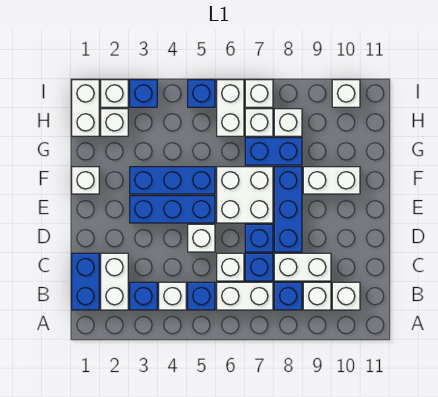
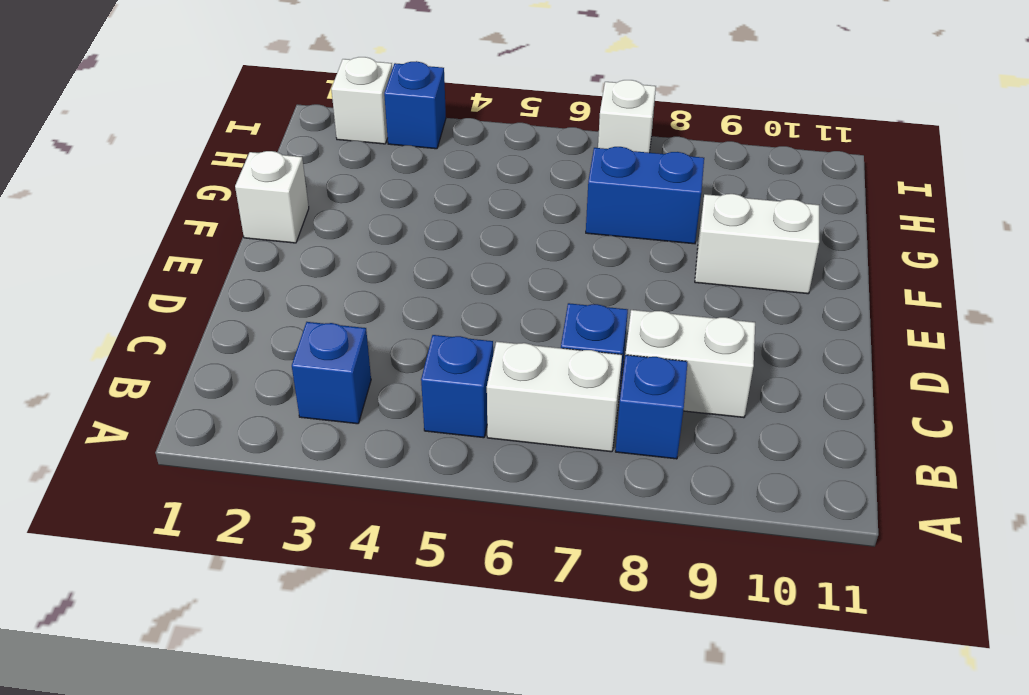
none -> blue 1x2 brick [72,253,99,310]
none -> white 1x2 brick [101,253,128,310]
none -> white 1x1 brick [159,282,186,310]
none -> white 1x1 brick [303,282,331,310]

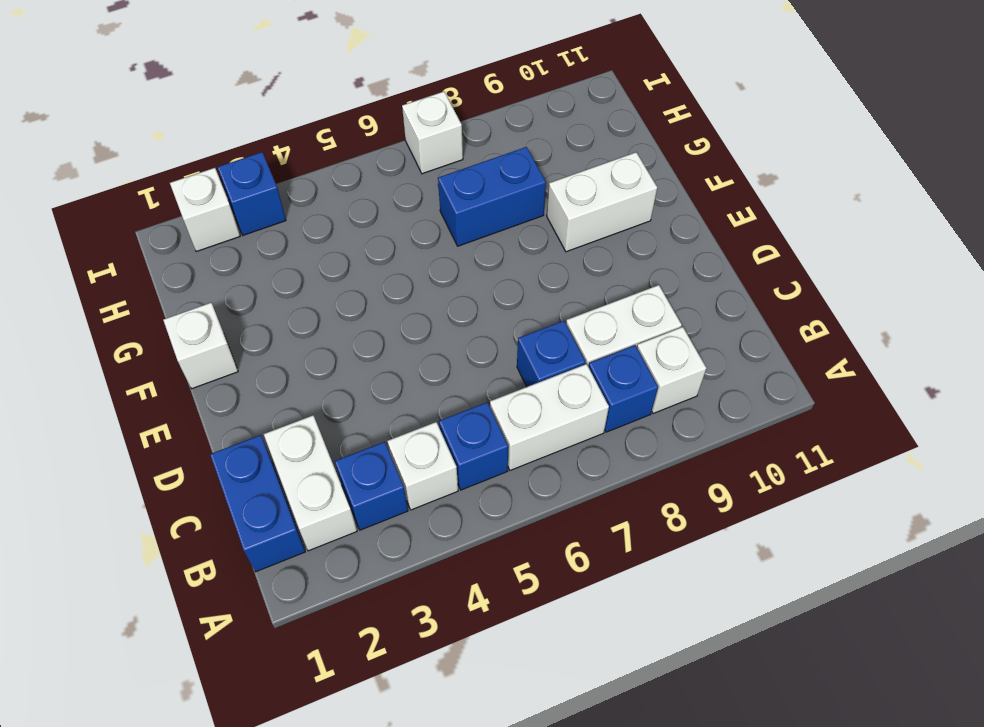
none -> white 1x1 brick [332,282,360,310]
none -> white 1x1 brick [217,253,244,281]
none -> white 1x1 brick [188,224,215,252]
none -> blue 1x1 brick [245,224,273,252]

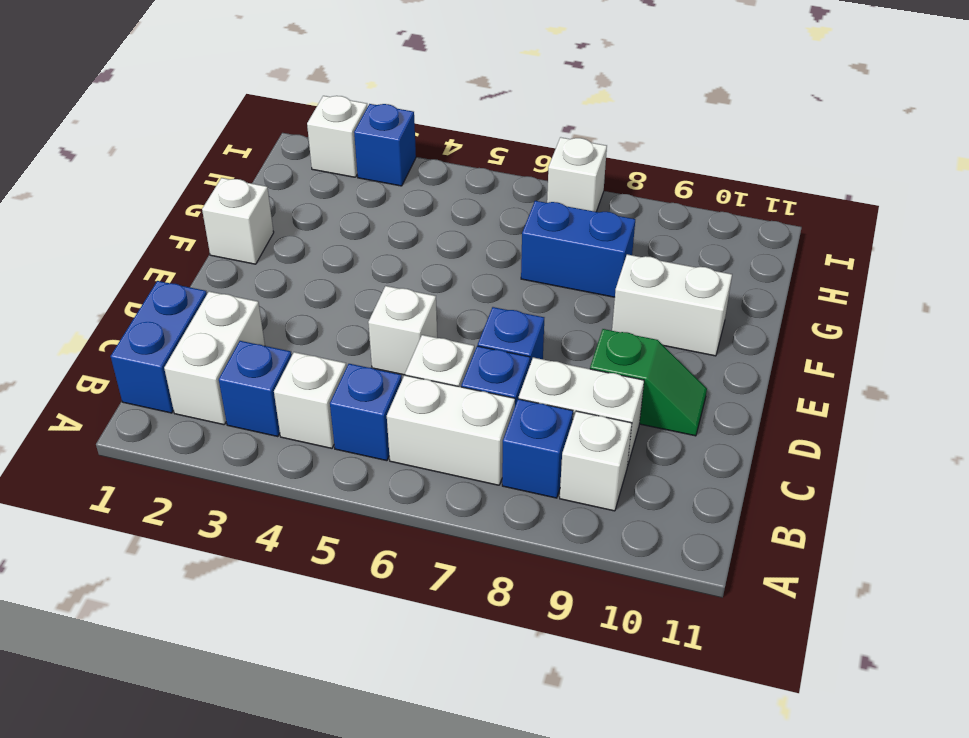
green 1x2 slope [590,329,707,436] -> none
none -> white 1x1 brick [332,282,360,310]
none -> blue 1x3 brick [274,167,302,252]
none -> blue 1x3 brick [130,196,215,223]
none -> white 2x2 brick [217,167,273,223]

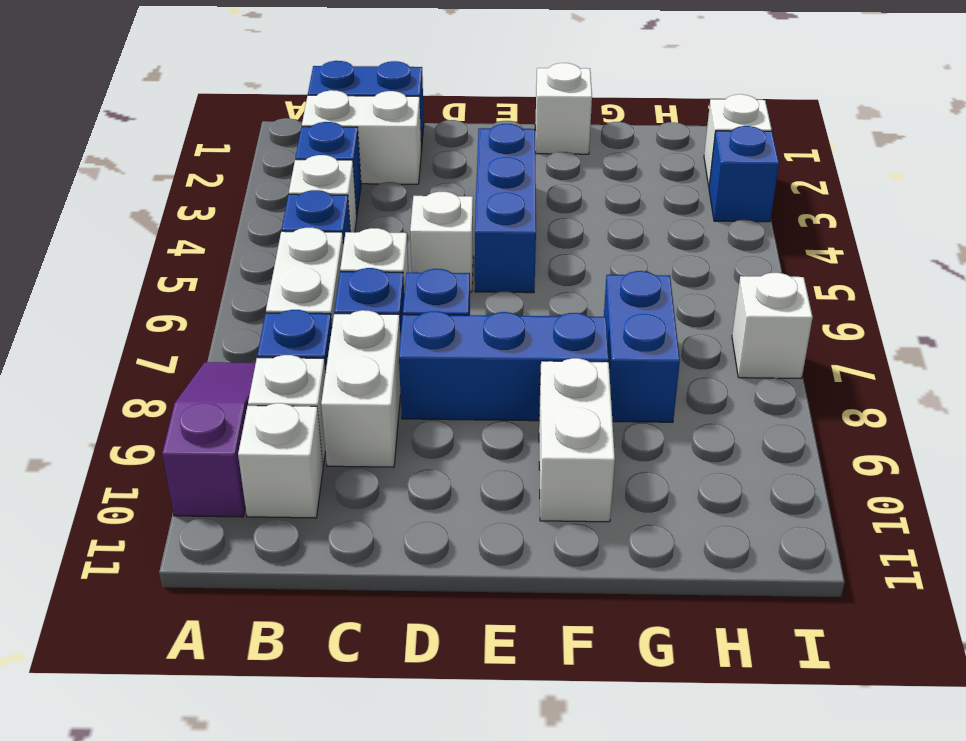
purple 1x3 slope [162,362,256,517] -> none
none -> white 2x2 brick [217,167,273,223]
none -> blue 1x3 brick [130,167,215,194]
none -> white 1x2 brick [72,80,99,136]
none -> white 1x1 brick [101,109,128,136]

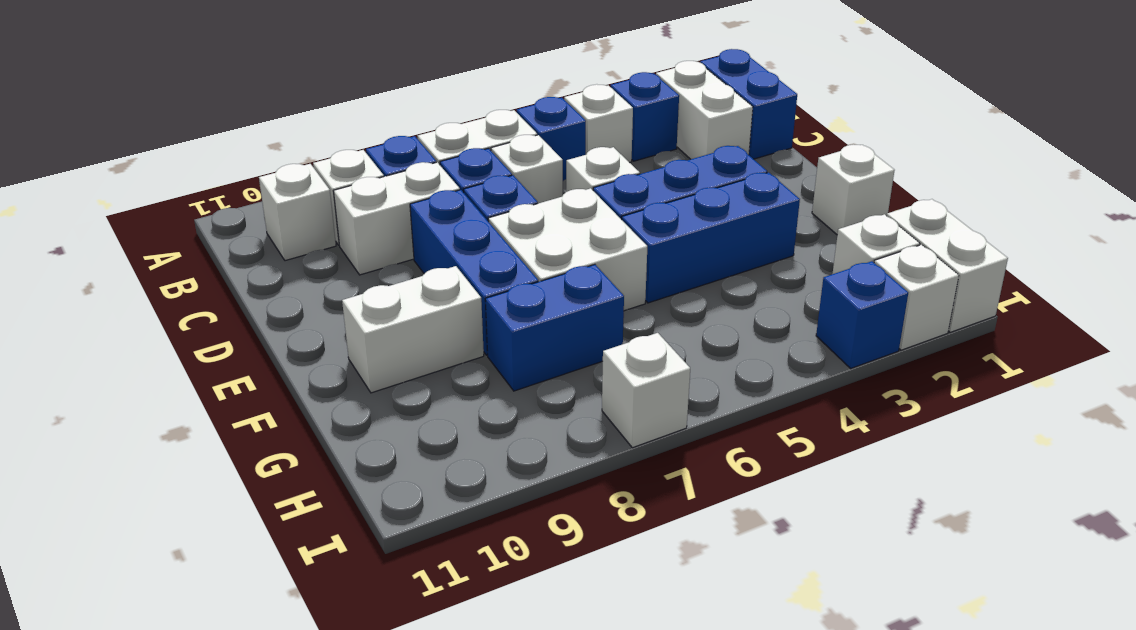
none -> white 1x2 brick [217,80,244,136]
none -> white 1x1 brick [245,109,273,136]
none -> white 1x1 brick [274,109,302,136]
none -> blue 1x1 brick [188,80,215,107]

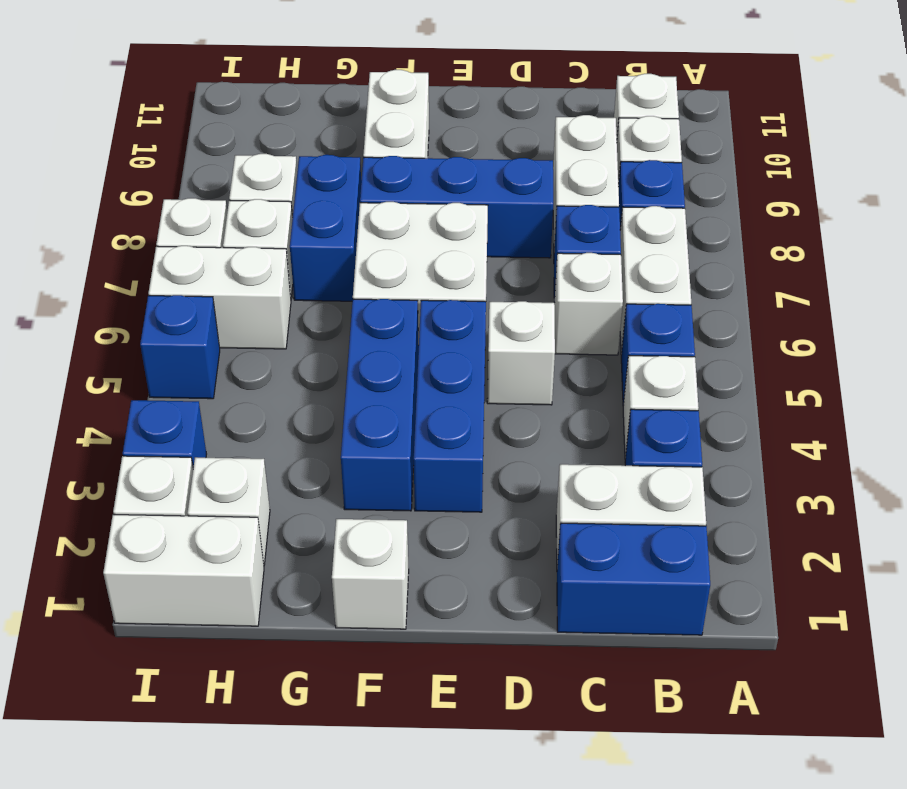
none -> blue 1x1 brick [245,224,273,252]
none -> white 1x1 brick [332,80,360,107]

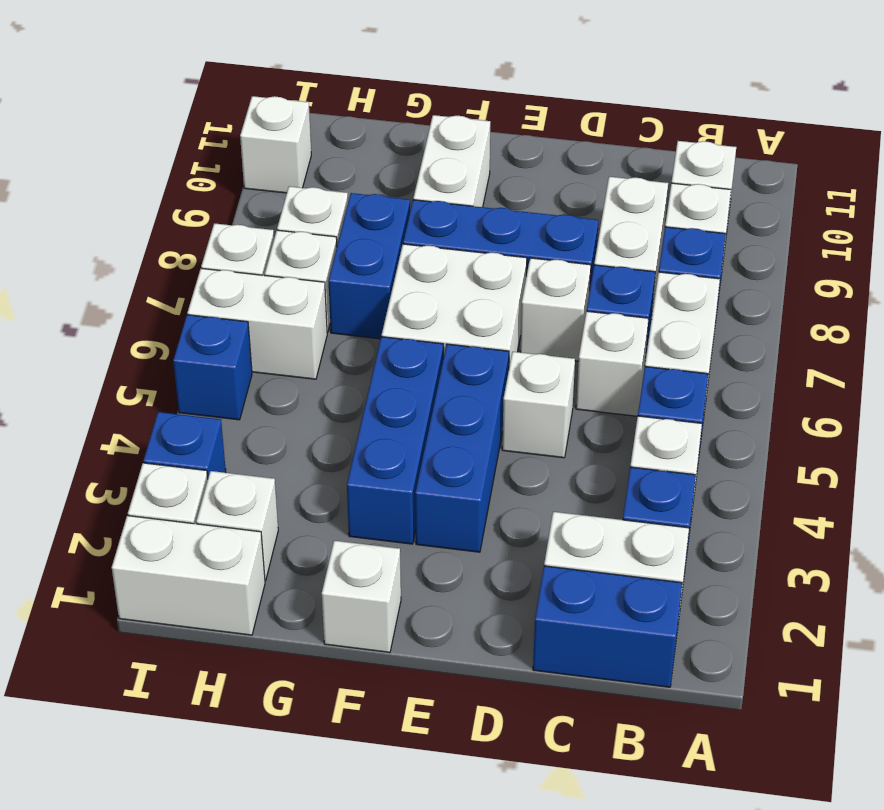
white 1x1 brick [520,258,591,361] -> blue 1x1 brick [245,224,273,252]

